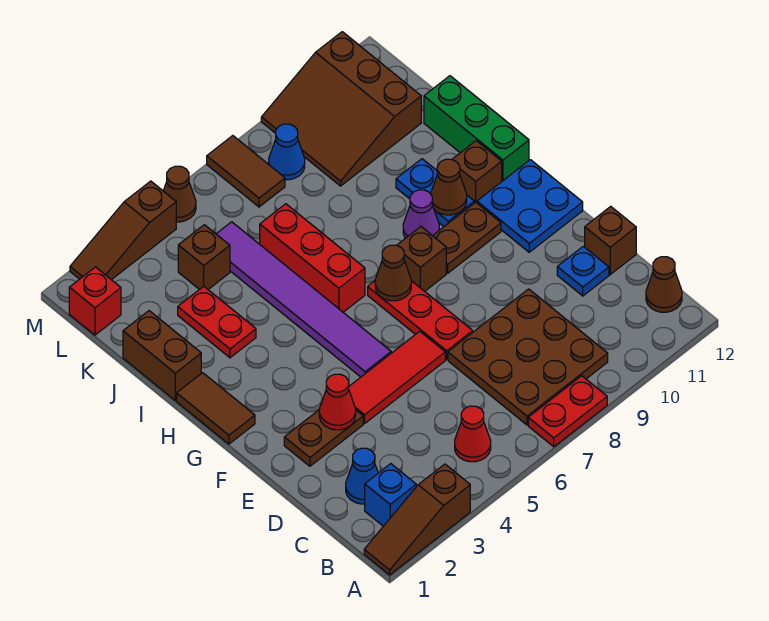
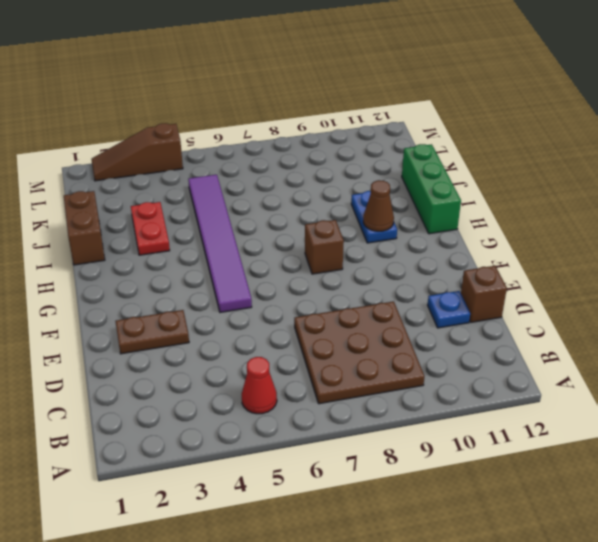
none -> brown 1x3 slope [364,464,470,575]
none -> red 1x2 plate [528,376,607,447]
none -> blue 1x1 brick [365,464,416,526]
none -> brown 1x1 cone [646,257,682,312]

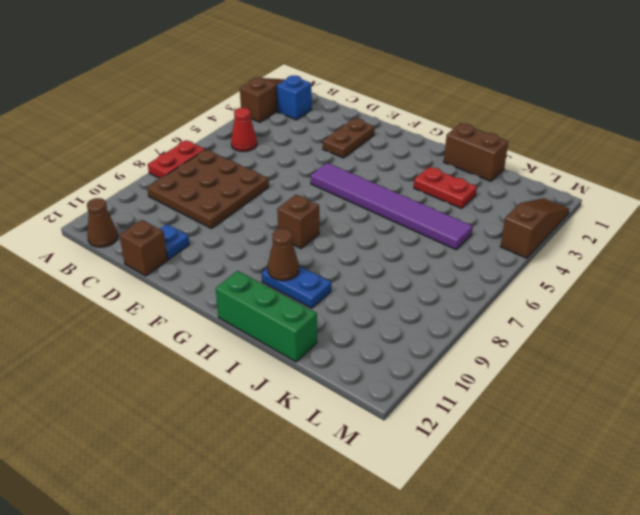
none -> blue 1x1 cone [346,448,378,504]
none -> red 1x3 tile [349,331,445,424]
none -> red 1x3 plate [368,281,473,359]
none -> blue 2x2 plate [477,160,583,252]

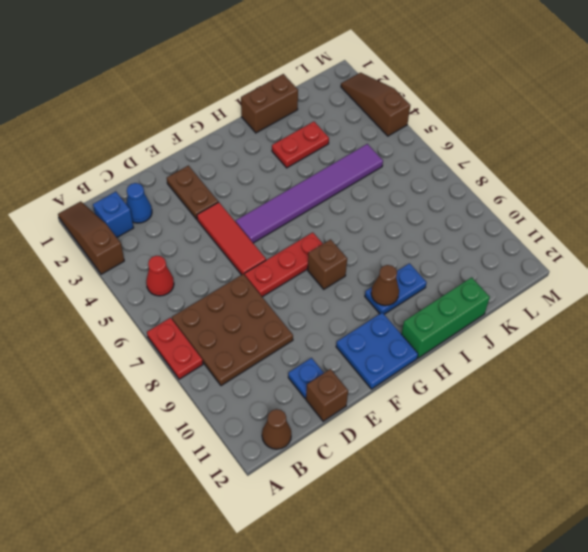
none -> brown 1x2 tile [177,373,255,444]
none -> brown 1x2 plate [433,202,501,273]
none -> red 1x3 brick [260,204,365,312]
none -> purple 1x1 cone [403,190,439,238]

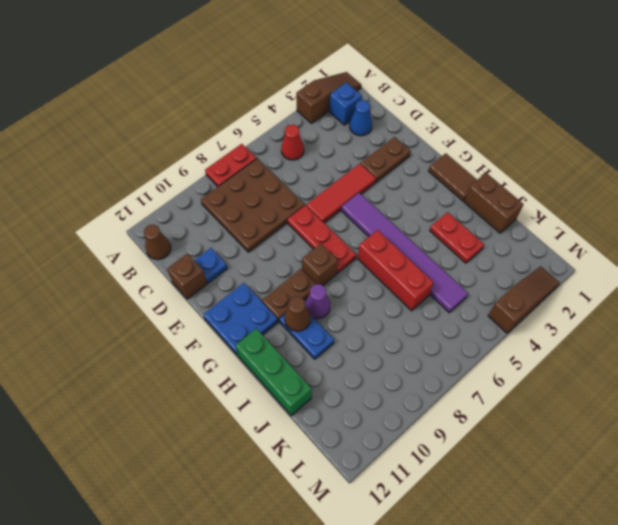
none -> brown 1x1 brick [452,141,502,203]
none -> brown 1x1 brick [178,225,230,290]
none -> brown 3x3 slope [261,32,421,186]
none -> red 1x1 brick [69,267,121,335]

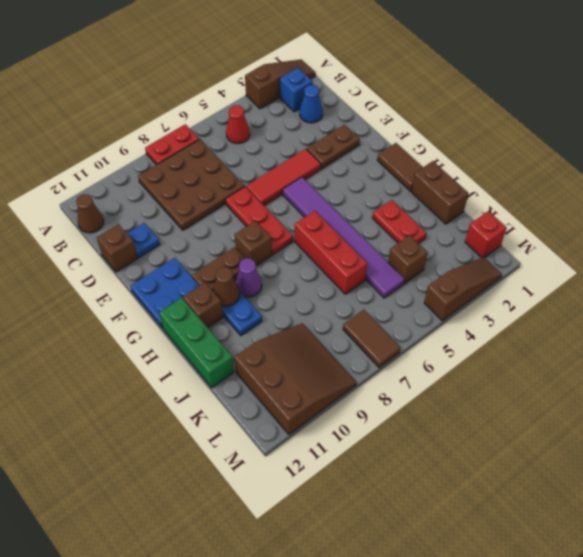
none -> blue 1x1 cone [269,124,305,180]
none -> brown 1x1 cone [163,166,196,222]
none -> red 1x1 cone [319,374,356,430]
none -> brown 1x1 cone [375,245,411,301]

